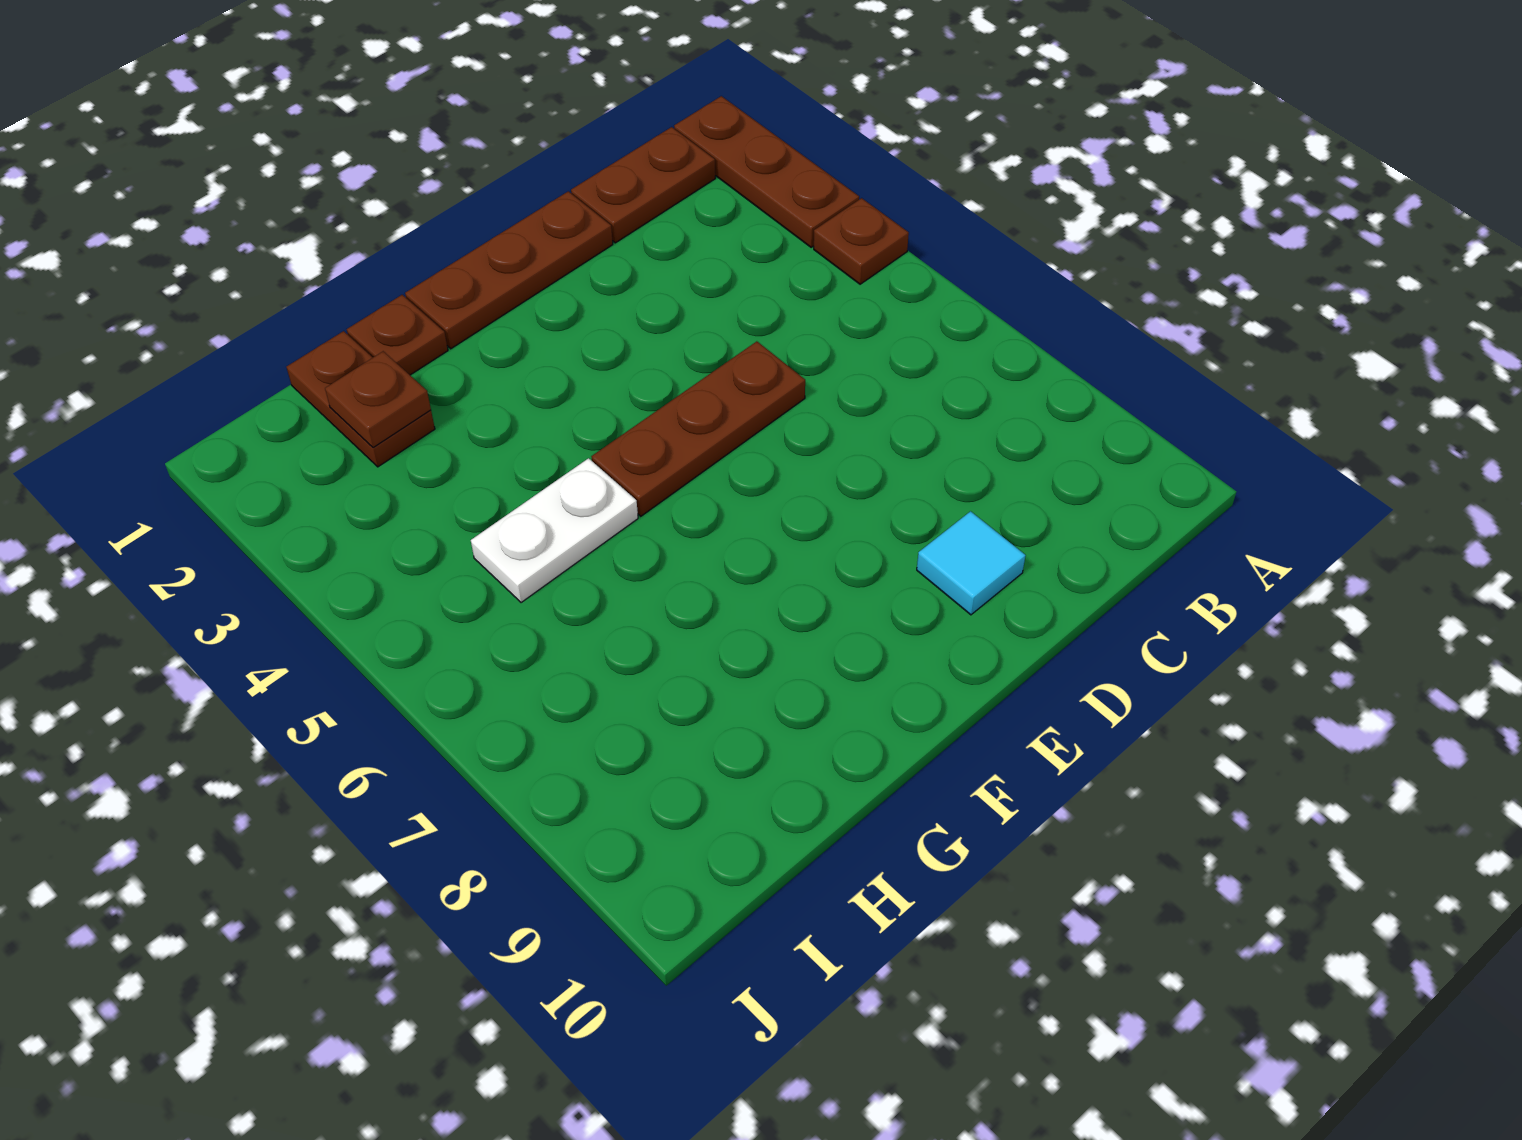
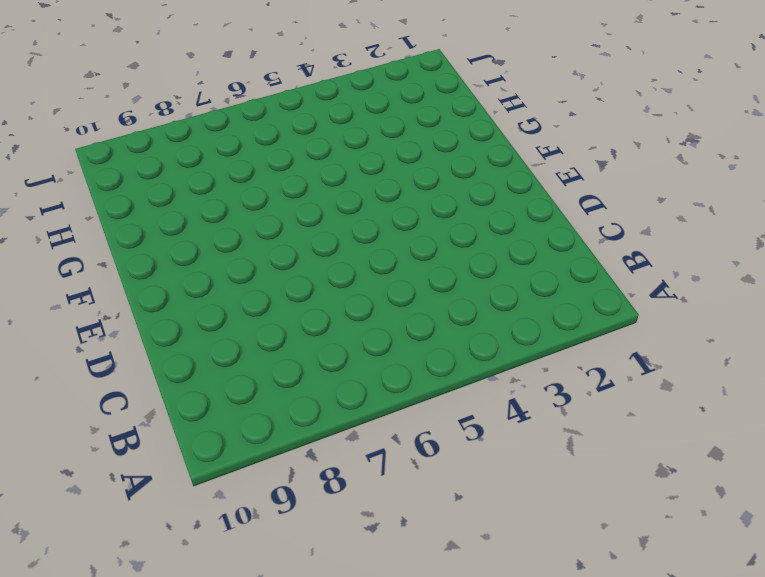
none -> brown 1x3 plate [674,96,859,247]
none -> brown 1x1 plate [814,198,909,284]

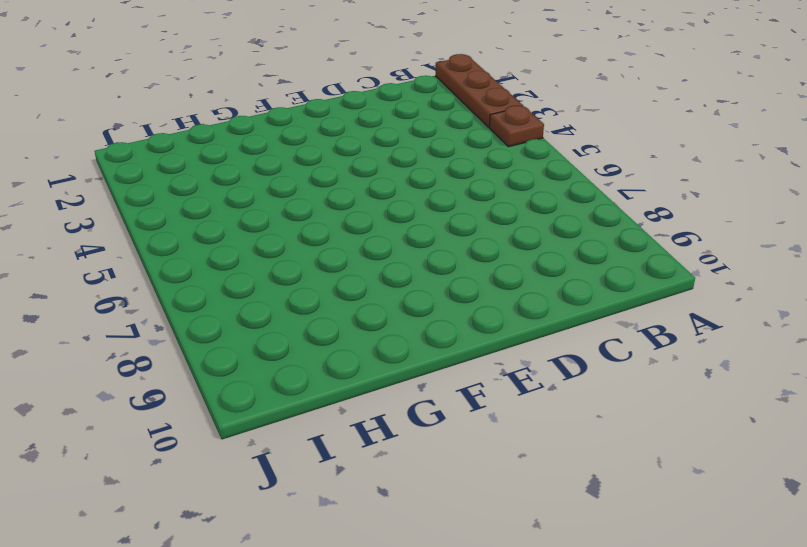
none -> brown 1x2 plate [571,127,715,243]
none -> brown 1x3 plate [405,191,613,349]

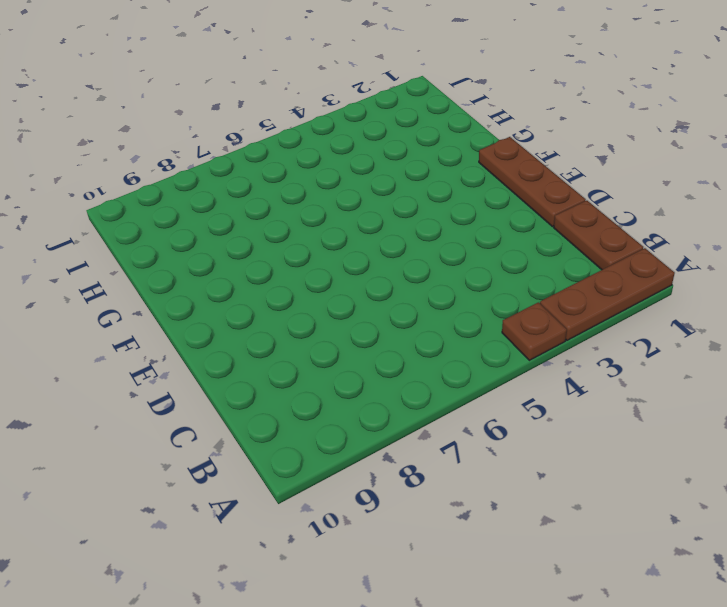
none -> brown 1x3 plate [591,341,805,516]
none -> cyan 1x1 tile [917,511,1026,615]

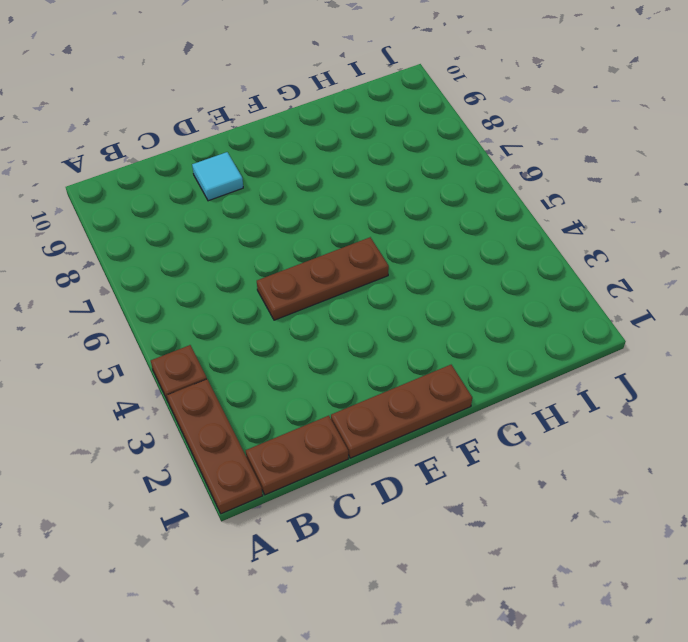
none -> brown 1x1 plate [347,295,448,375]
none -> white 1x2 plate [471,458,638,603]

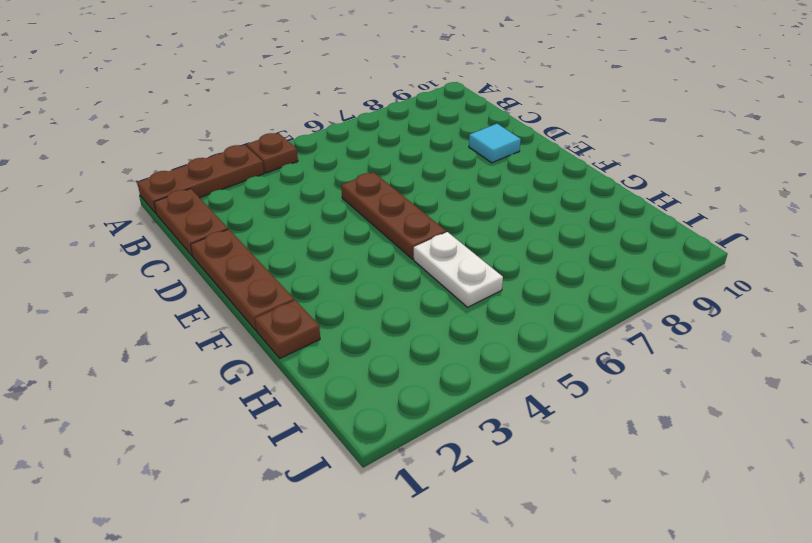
none -> brown 1x2 plate [286,331,435,467]
none -> brown 1x1 plate [325,351,431,448]

